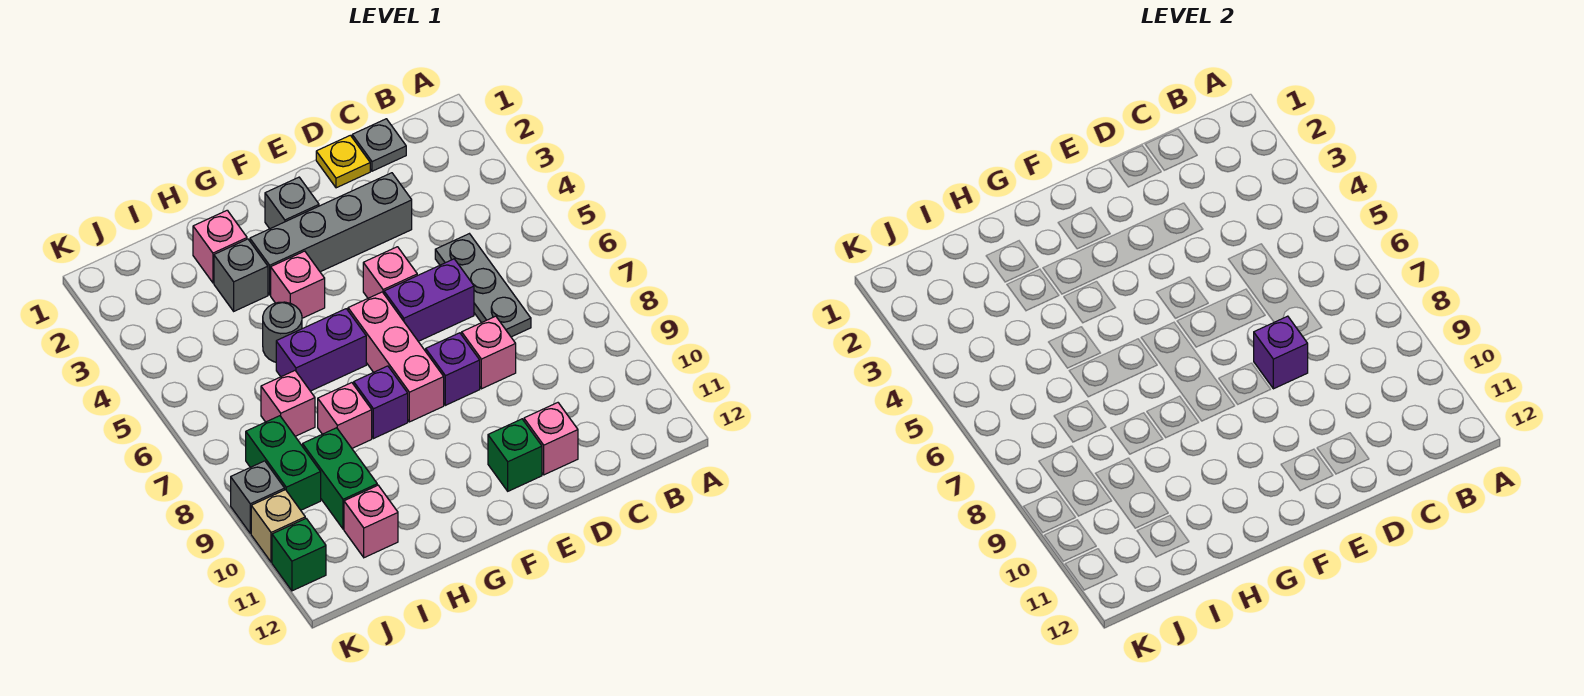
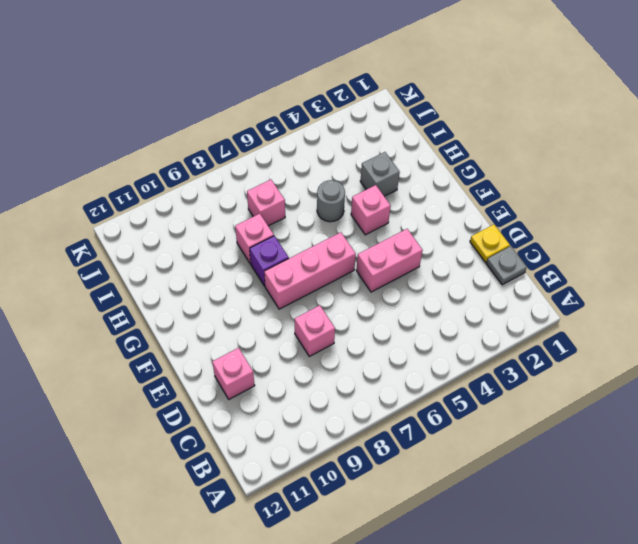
pink 1x2 brick [356,229,423,292] -> pink 1x1 brick [363,247,417,298]
none -> grey 1x3 plate [435,234,531,337]
none -> grey 1x4 brick [250,173,412,295]
none -> purple 1x2 brick [384,259,474,341]

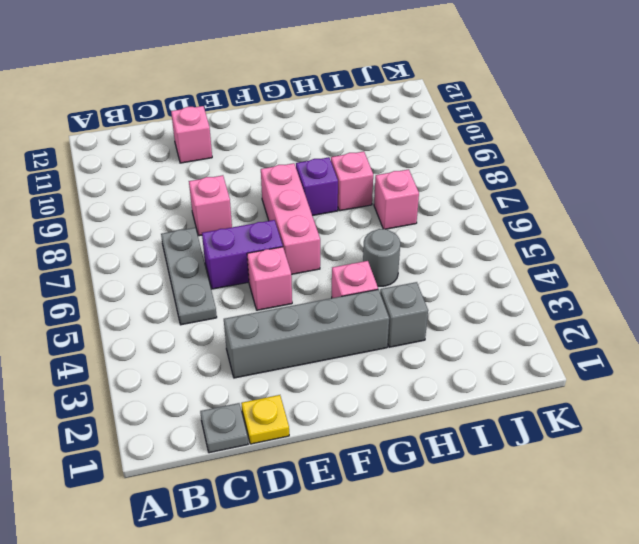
none -> purple 1x1 brick [426,333,480,405]
none -> green 1x1 brick [488,419,542,491]
none -> grey 1x1 brick [265,177,319,229]

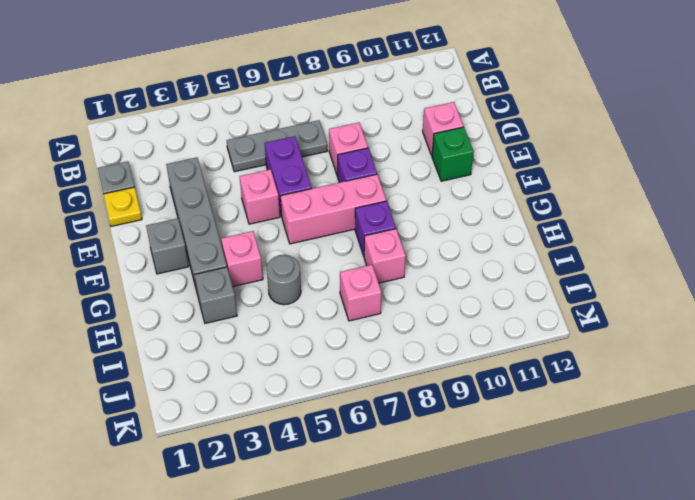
none -> purple 1x2 brick [276,309,366,391]
none -> pink 1x1 brick [193,210,247,283]
none -> green 1x2 brick [303,428,377,529]

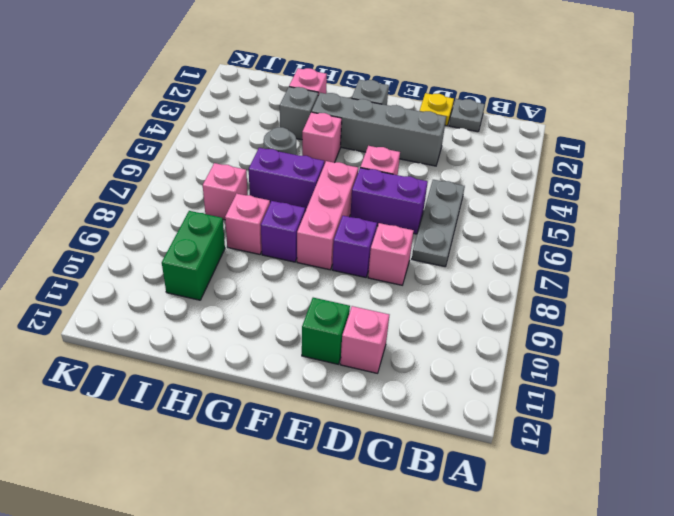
none -> pink 1x1 brick [344,485,398,558]
none -> green 1x2 brick [246,416,321,510]
none -> grey 1x1 brick [231,461,285,533]

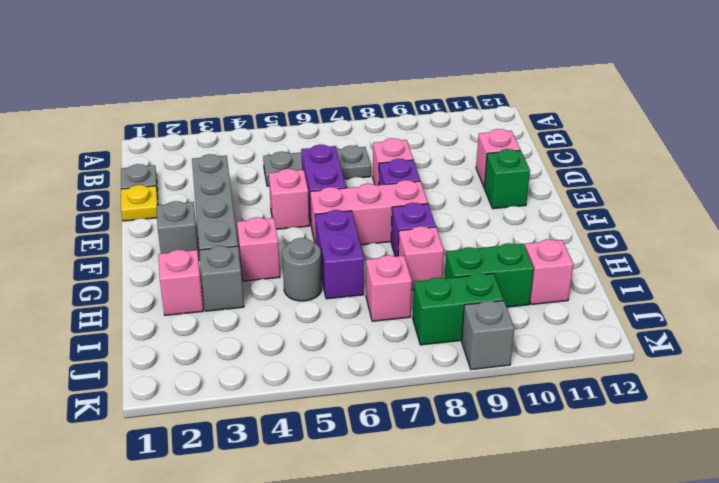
none -> tan 1x1 brick [251,490,305,562]
none -> green 1x1 brick [272,518,326,591]
none -> purple 1x1 brick [1254,316,1308,389]

